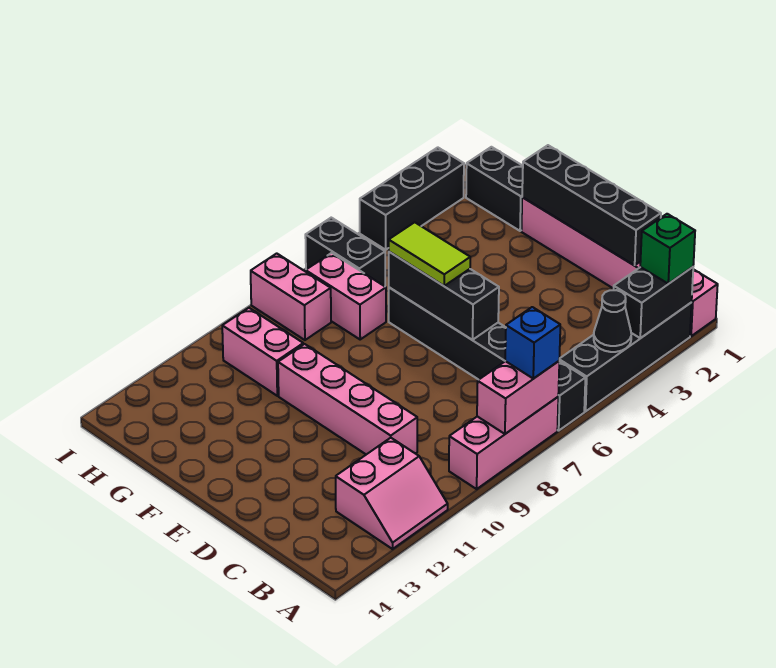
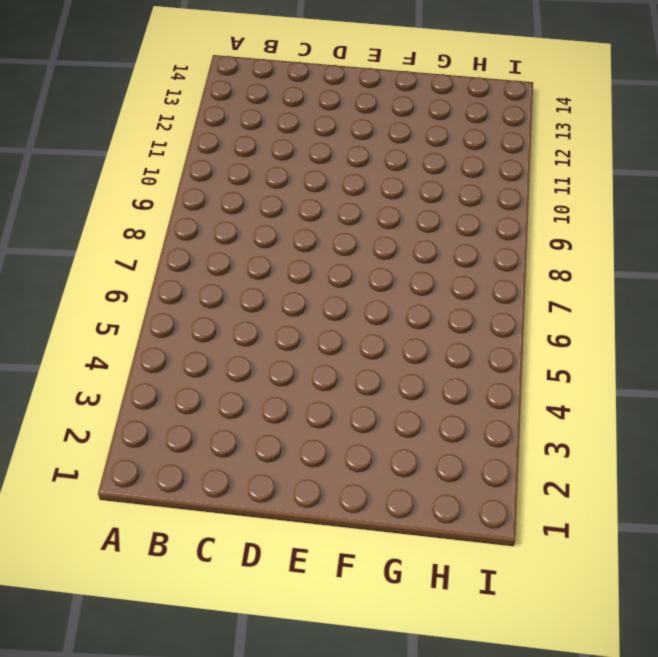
none -> pink 1x6 brick [521,197,718,336]
none -> black 1x4 brick [559,303,692,411]
none -> black 1x6 brick [389,288,585,431]

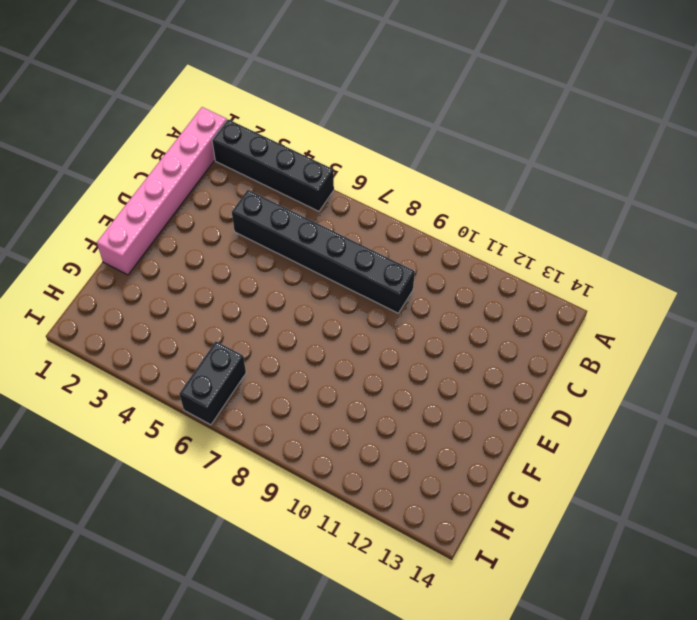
black 1x6 brick [232,190,415,313] -> black 1x6 brick turned to [389,288,585,431]
none -> pink 1x3 brick [449,397,558,489]
none -> pink 2x2 slope [336,438,448,549]
none -> pink 1x4 brick [278,344,417,454]

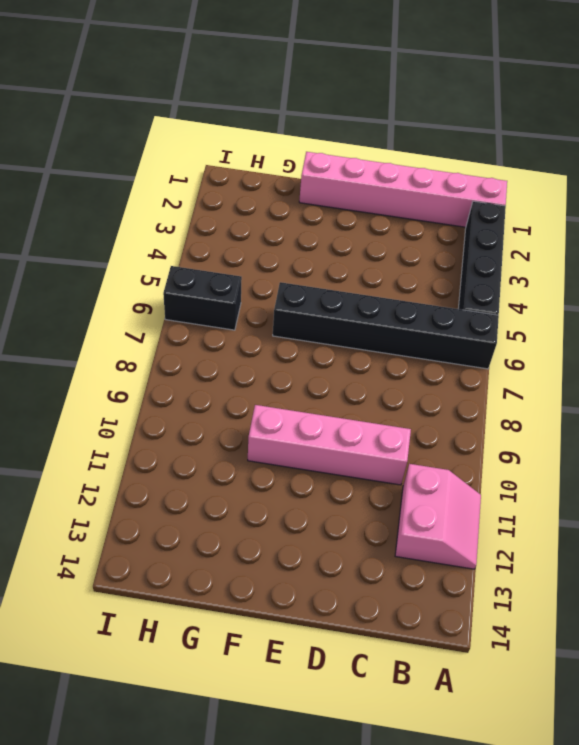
none -> pink 1x3 brick [449,397,558,489]
none -> black 1x2 brick [466,147,523,231]
none -> pink 1x2 brick [306,253,386,339]

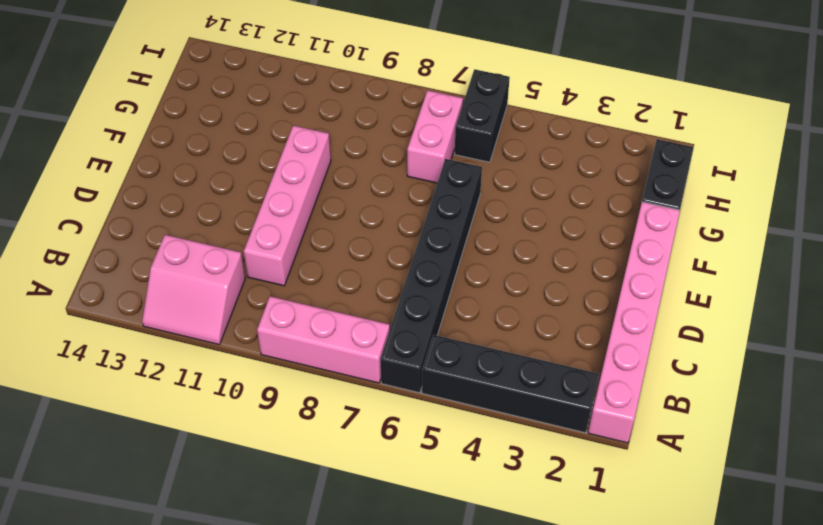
none -> pink 1x2 brick [222,308,303,396]
none -> pink 1x2 brick [251,253,331,340]
none -> black 1x3 brick [360,147,464,250]

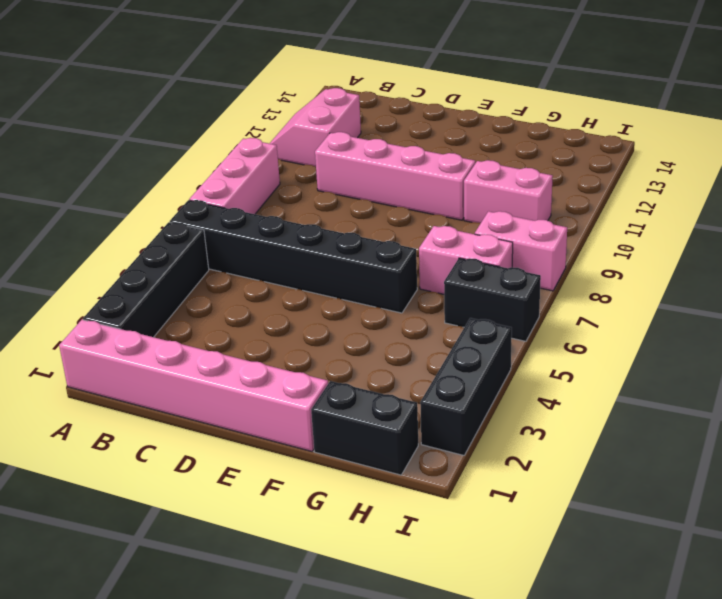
none -> black 1x2 brick [614,267,693,338]
none -> black 1x1 cone [594,290,631,352]
none -> pink 1x2 brick [477,361,559,434]

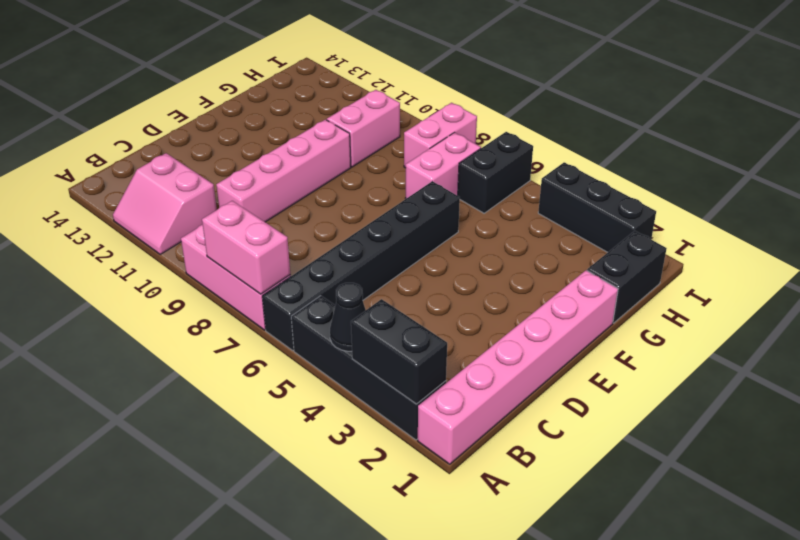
none -> black 1x4 brick [522,145,661,265]
none -> black 1x3 brick [389,252,499,340]
none -> green 1x1 brick [640,214,695,284]

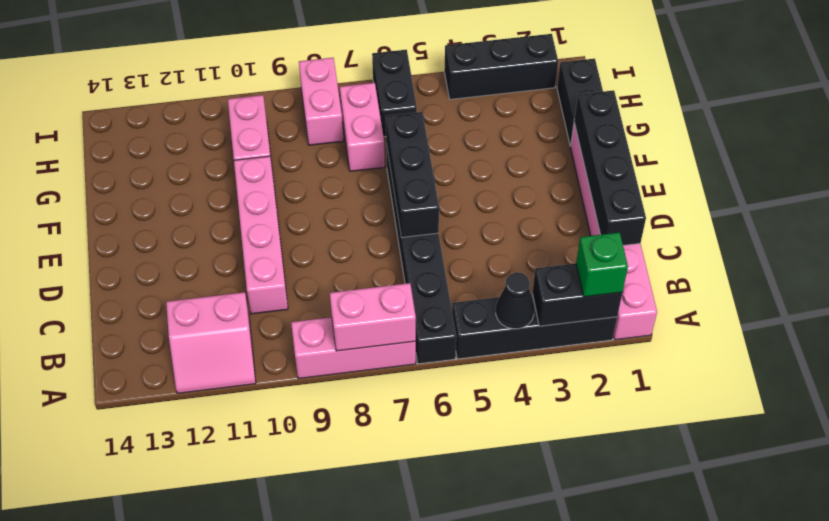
none -> blue 1x1 brick [505,307,560,379]
none -> lime 1x2 tile [389,222,470,286]

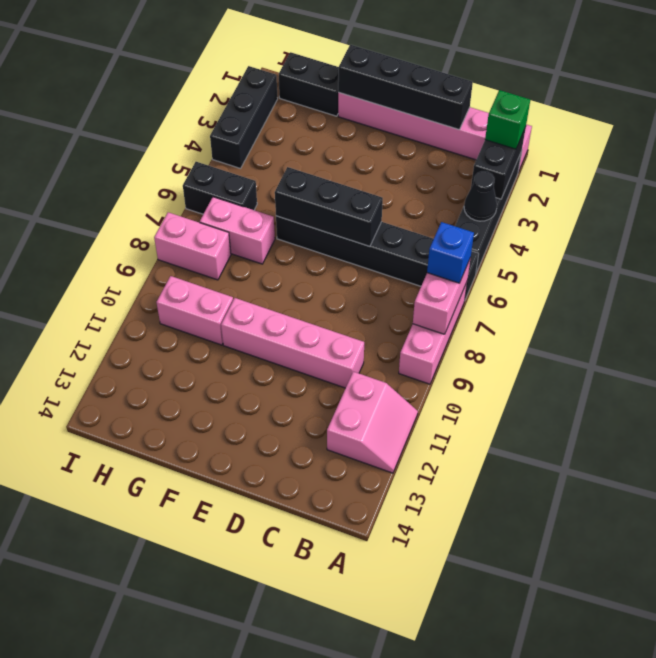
none -> lime 1x2 tile [389,222,470,286]

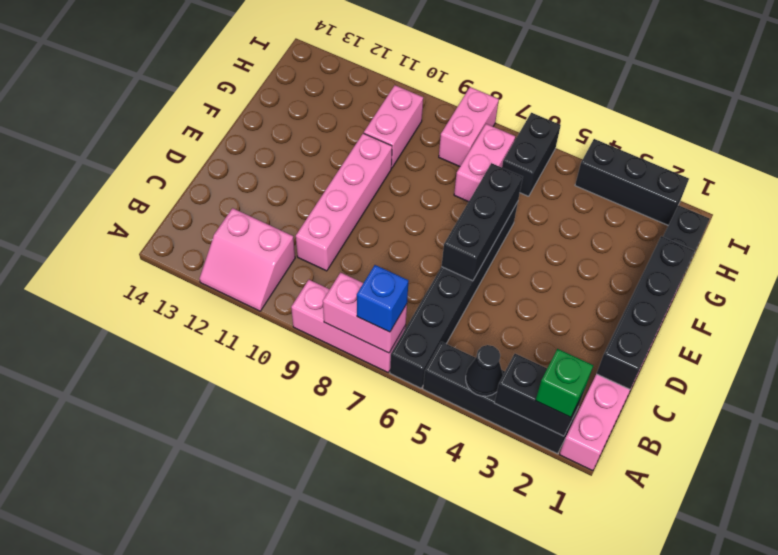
none -> lime 1x2 tile [389,222,470,286]

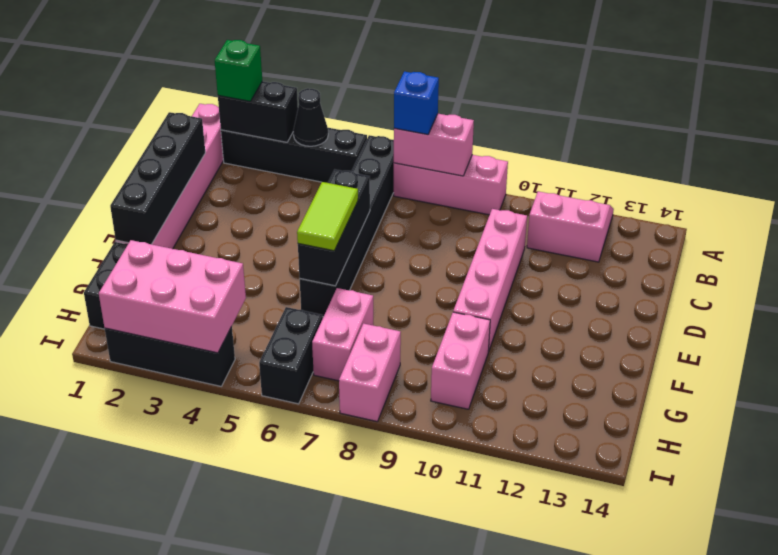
pink 2x3 brick [99,240,246,353] -> none

